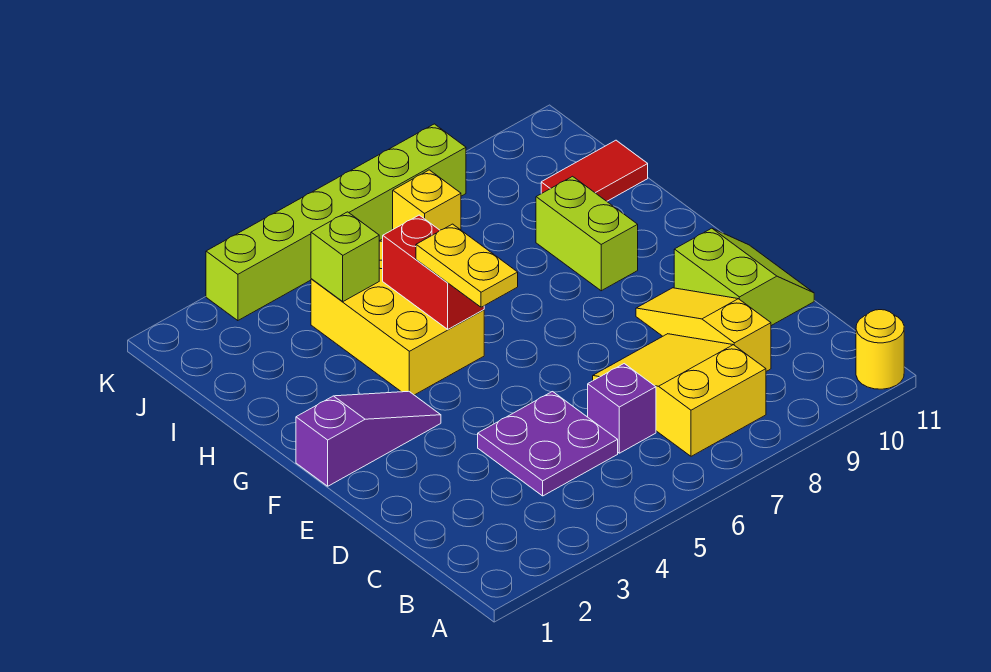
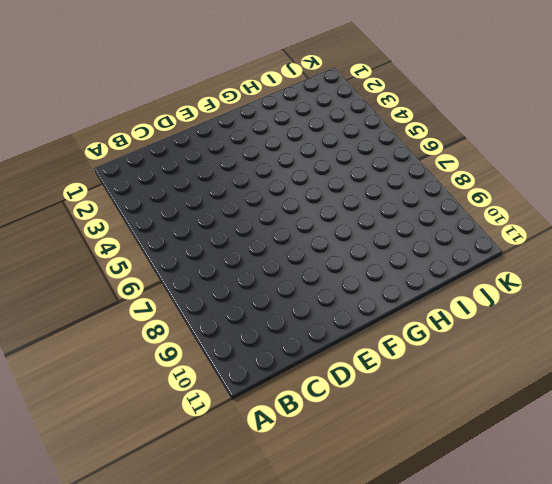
none -> yellow 1x1 round brick [856,310,904,389]
none -> yellow 2x3 slope [593,334,766,456]
none -> purple 2x2 plate [478,392,618,496]

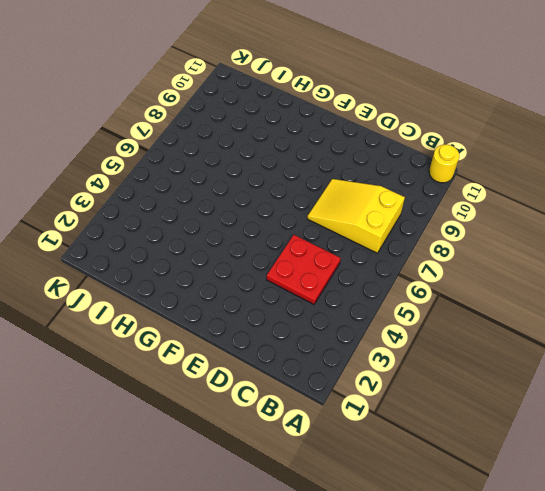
red 2x2 plate [267,235,341,304] -> purple 2x2 plate [478,392,618,496]
none -> purple 1x1 brick [588,364,656,453]
none -> yellow 1x3 slope [636,288,771,371]
none -> lime 2x2 slope [674,228,814,326]

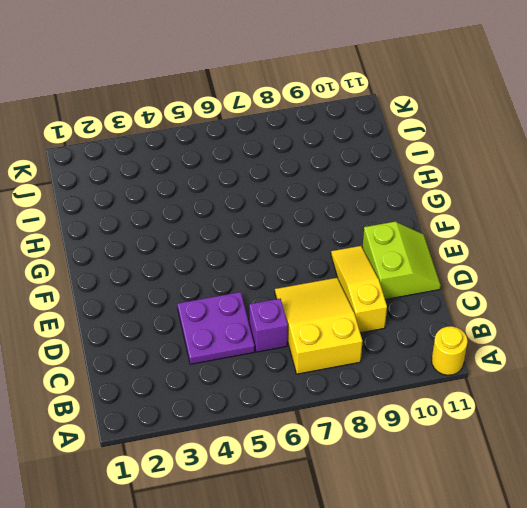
none -> purple 1x3 slope [296,391,441,486]
none -> yellow 2x3 brick [311,239,484,395]
none -> lime 1x2 brick [536,176,638,291]

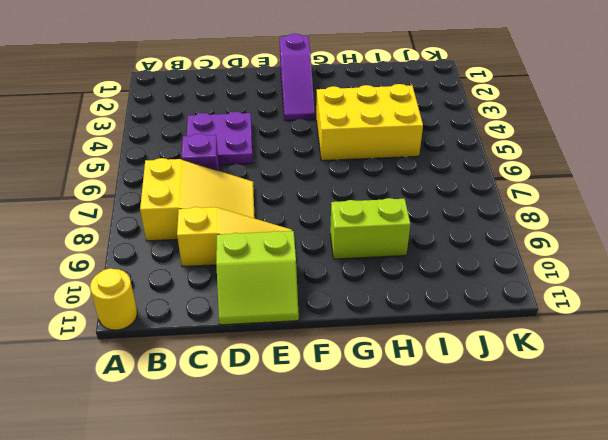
none -> red 1x2 tile [541,140,648,201]
none -> yellow 1x1 brick [393,170,461,230]
none -> lime 1x6 brick [206,124,466,321]

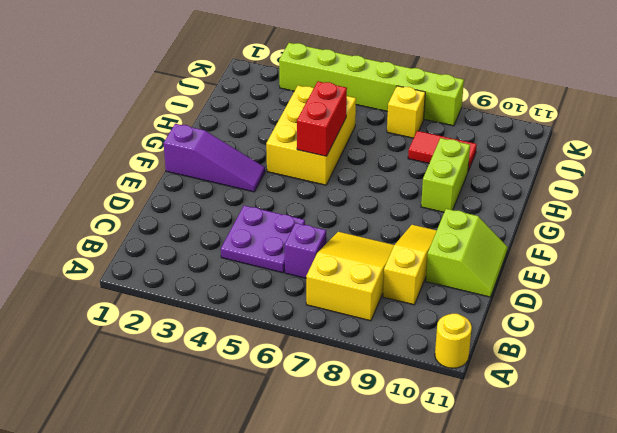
red 1x2 tile [408,131,477,171] -> red 1x2 tile moved to [541,140,648,201]
none -> lime 1x1 brick [311,212,379,302]
none -> yellow 1x2 plate [416,224,518,307]

